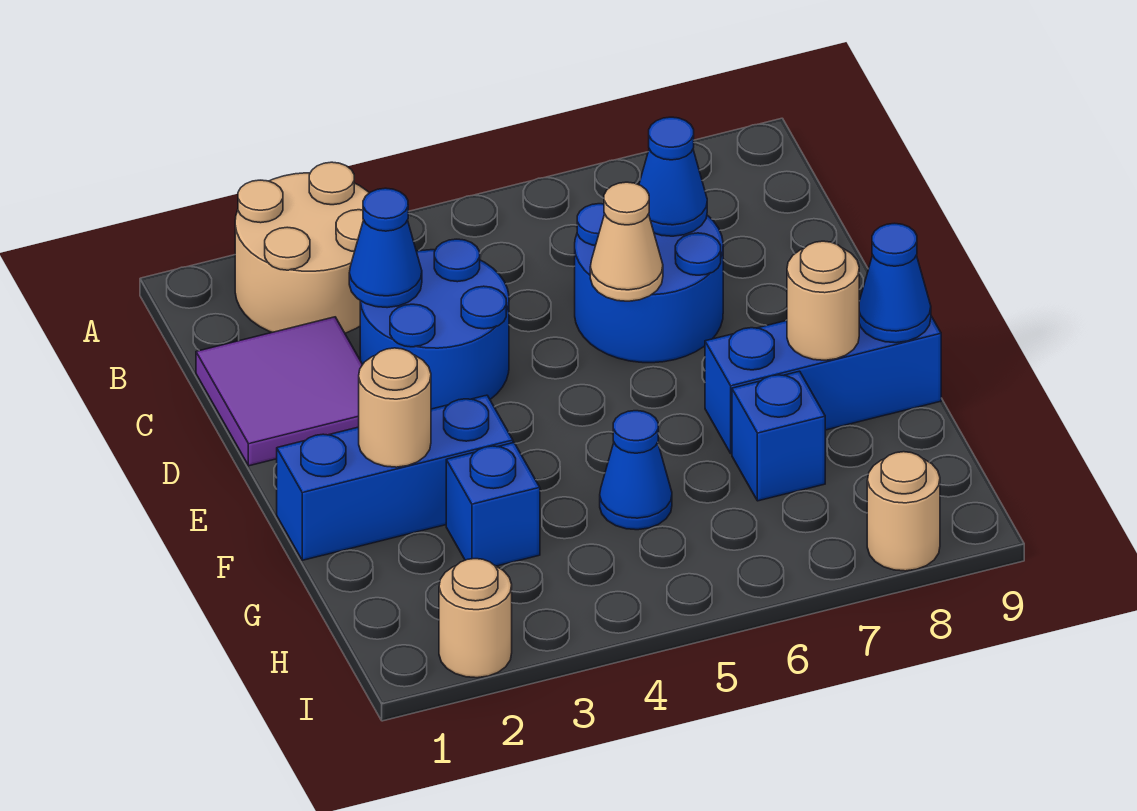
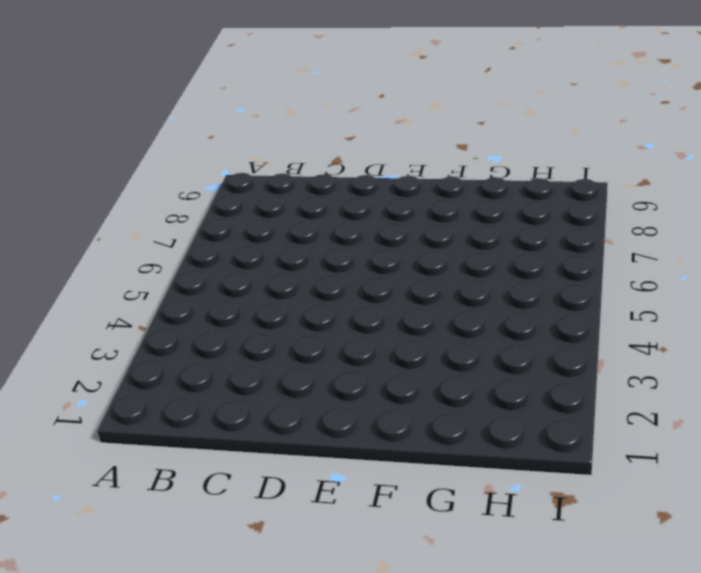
none -> tan 2x2 round brick [235,162,369,333]
none -> purple 2x2 tile [196,317,363,466]
none -> blue 2x2 round brick [360,239,509,409]

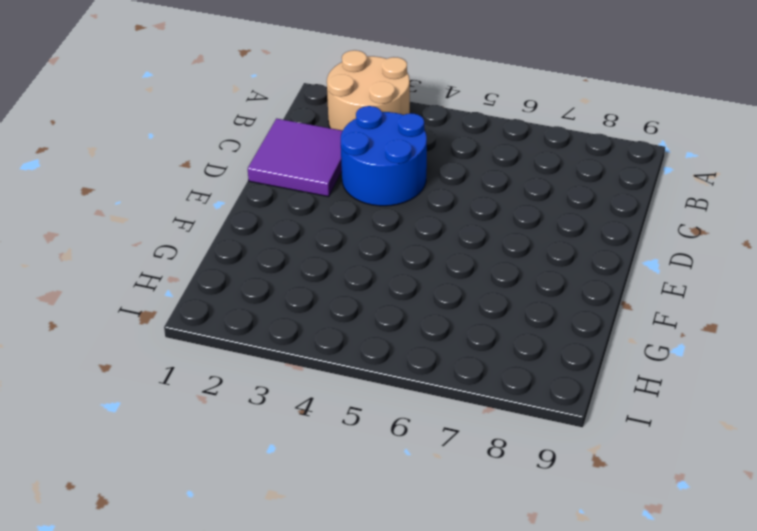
none -> blue 2x2 round brick [575,204,723,363]
none -> blue 1x3 brick [277,395,513,560]
none -> blue 1x3 brick [705,316,941,454]

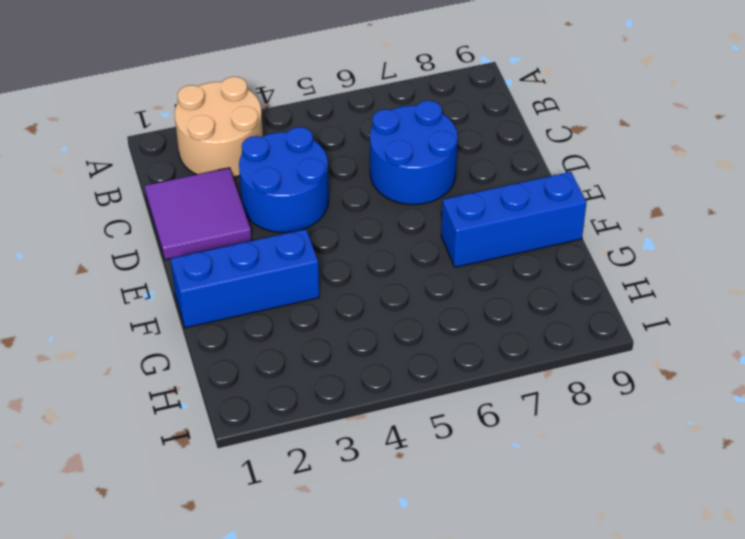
none -> blue 1x1 brick [446,443,540,566]
none -> blue 1x1 cone [600,411,672,530]
none -> blue 1x1 brick [732,371,825,501]

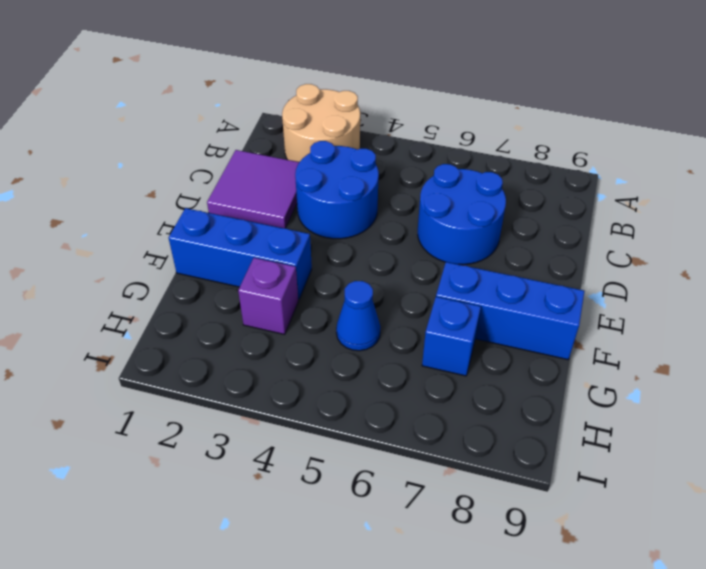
purple 1x1 brick [238,258,298,334] -> blue 1x1 brick [446,443,540,566]
none -> tan 1x1 round brick [439,559,512,678]
none -> tan 1x1 round brick [867,452,940,571]
none -> blue 1x1 cone [349,188,422,308]

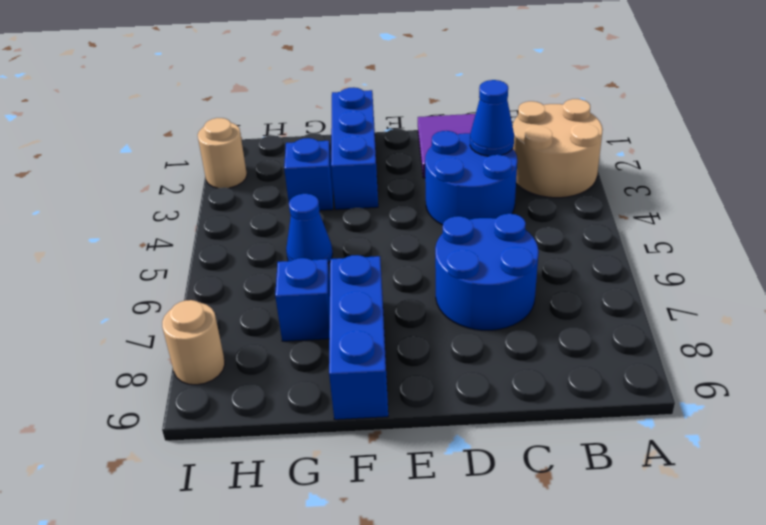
none -> blue 1x1 cone [639,117,707,236]
none -> tan 1x1 cone [590,182,663,301]
none -> tan 1x1 round brick [359,348,431,467]

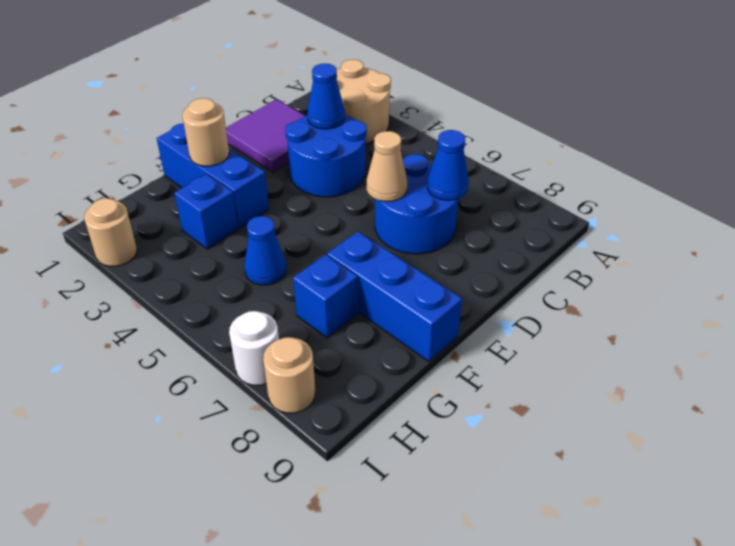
white 1x1 round brick [229,311,279,385] -> none
none -> tan 1x1 round brick [787,241,859,360]
none -> blue 1x1 cone [859,223,931,343]

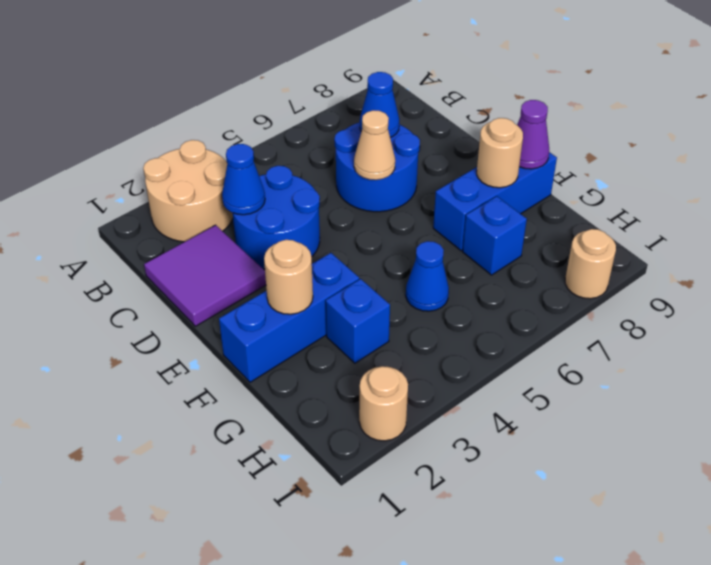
purple 1x1 cone [517,100,549,169] -> blue 1x1 cone [859,223,931,343]

